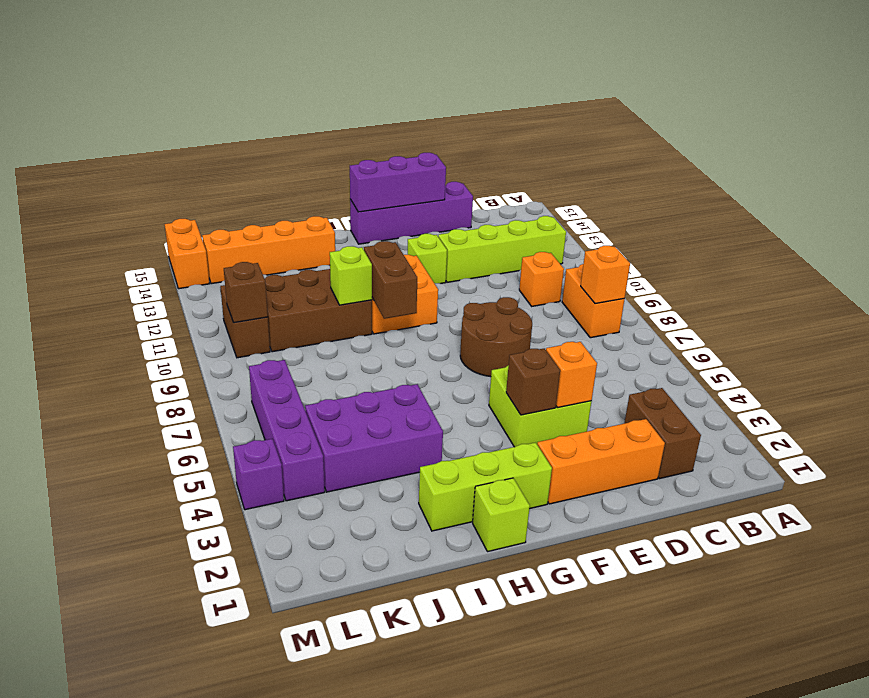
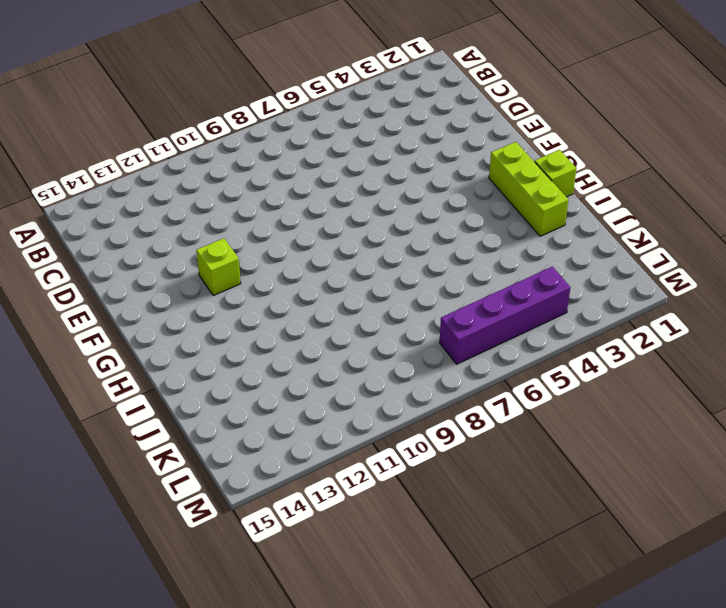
none -> orange 1x2 brick [562,264,624,338]
none -> lime 1x4 brick [438,216,566,282]
none -> brown 1x2 brick [625,388,701,479]

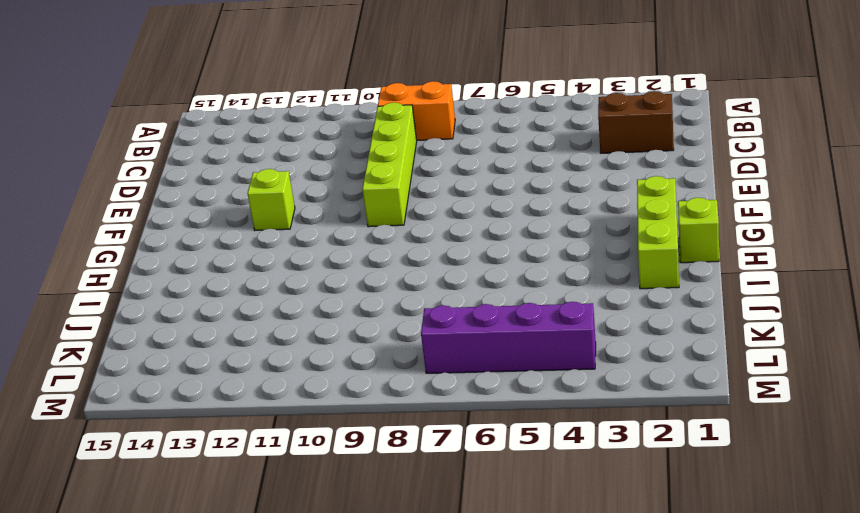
lime 1x4 brick [362,102,417,227] -> lime 1x4 brick moved to [438,216,566,282]
none -> orange 1x1 brick [519,252,564,306]
none -> orange 1x3 brick [537,419,665,504]
none -> purple 1x4 brick [350,182,473,244]

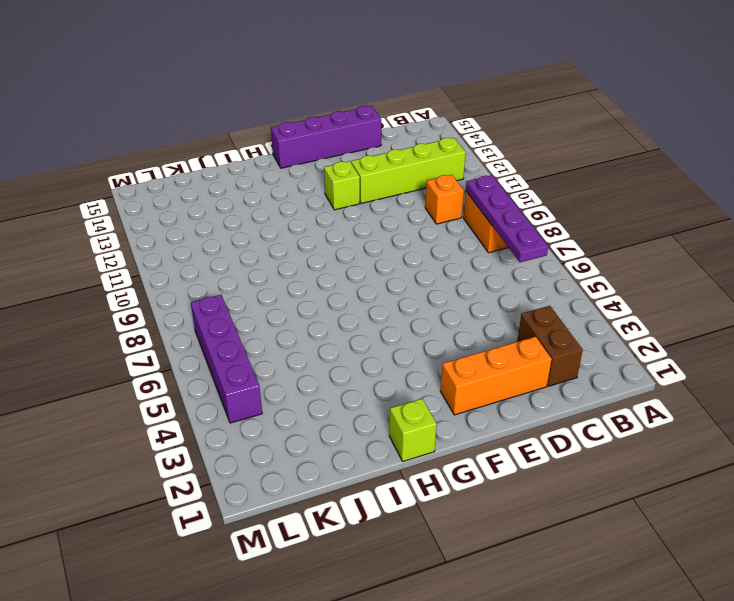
purple 1x4 plate [466,175,548,262] -> orange 1x1 brick [581,246,630,304]
none -> lime 2x2 brick [489,365,592,447]
none -> brown 2x2 round brick [460,297,532,377]
none -> lime 1x3 brick [419,442,552,531]

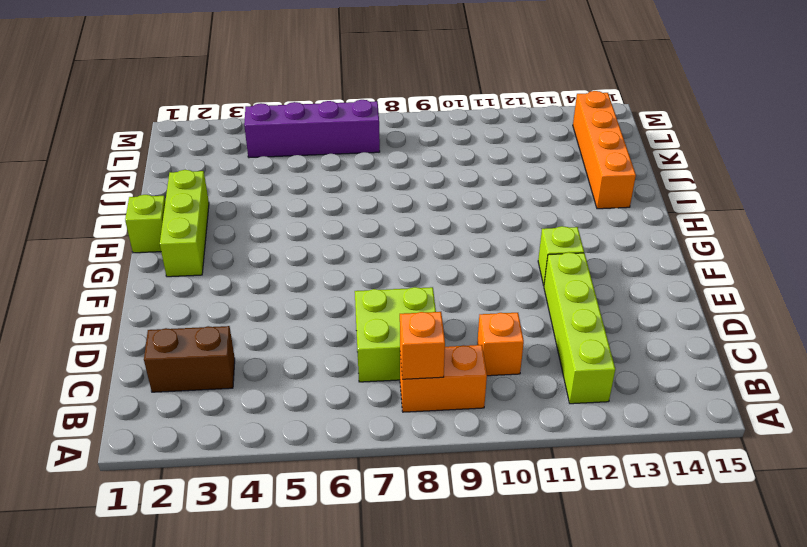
lime 2x2 brick [355,287,436,382] -> lime 2x2 brick moved to [489,365,592,447]
none -> orange 1x3 brick [537,419,665,504]
none -> purple 1x4 brick [350,182,473,244]
none -> brown 2x2 round brick [460,297,532,377]

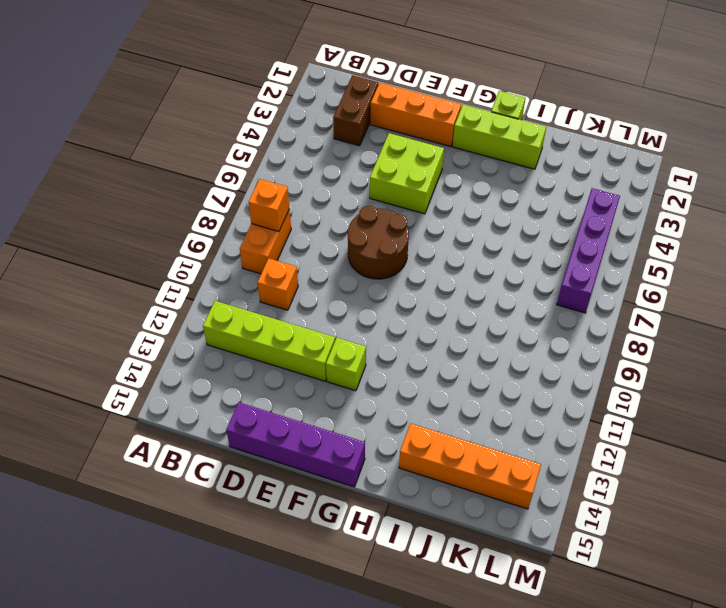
none -> orange 2x2 brick [372,254,438,334]
none -> purple 2x3 brick [305,384,443,492]
none -> brown 2x3 brick [265,269,372,352]

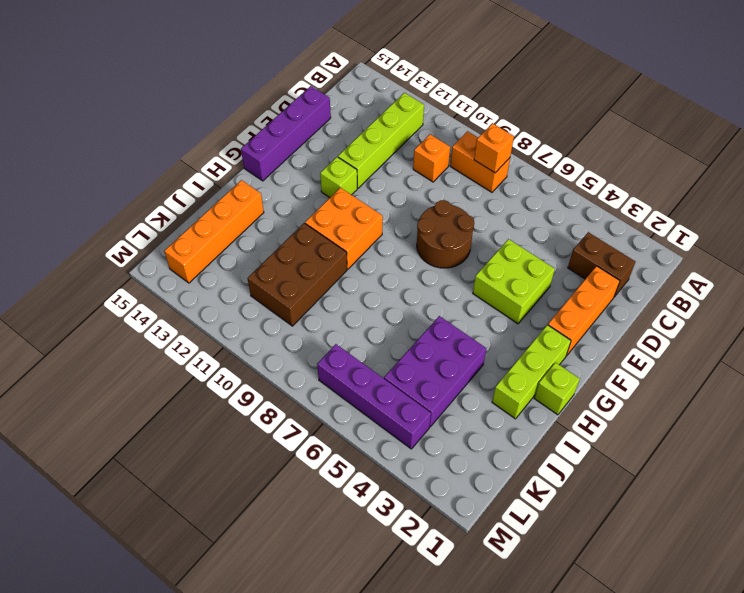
none -> brown 1x2 brick [220,285,270,358]
none -> purple 1x1 brick [233,439,284,510]
none -> orange 1x2 brick [165,219,210,289]

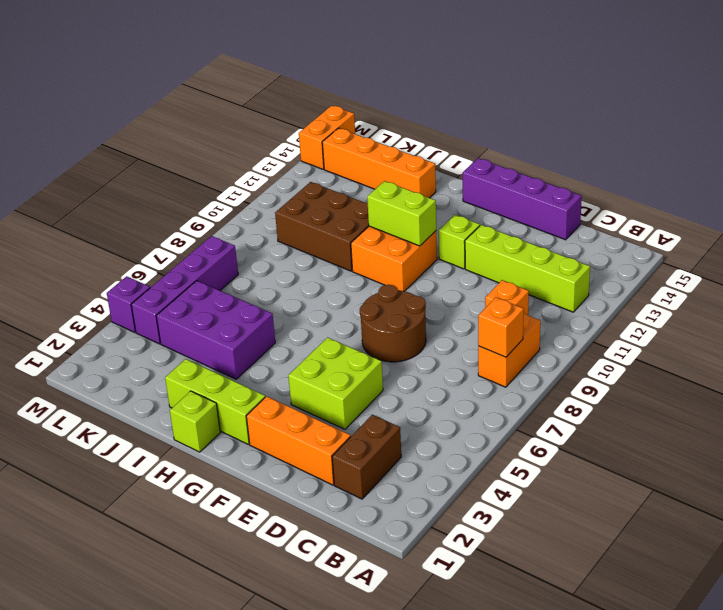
lime 1x2 brick [367,181,436,246] -> none
none -> brown 1x2 brick [220,285,270,358]
none -> orange 1x1 brick [546,342,597,408]
none -> purple 1x3 brick [350,153,446,212]

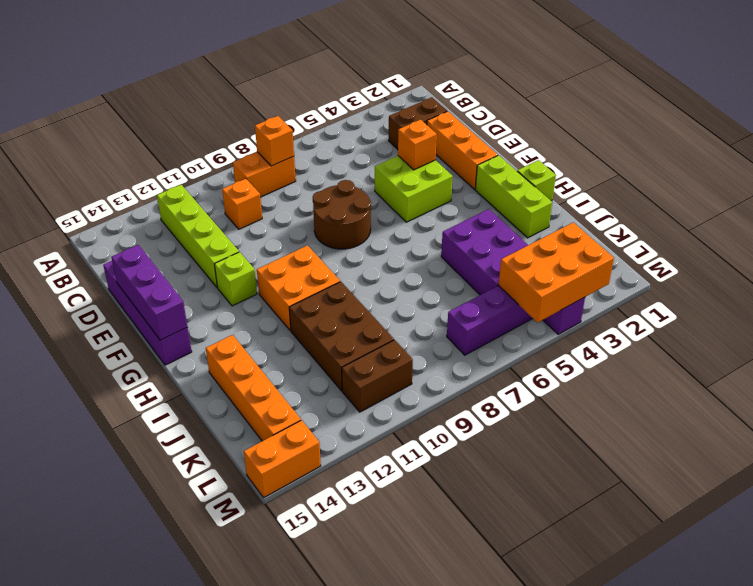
orange 2x3 brick [499,222,614,323] -> none
none -> brown 1x1 brick [506,348,560,415]
none -> brown 1x2 brick [364,241,417,319]
none -> lime 1x1 brick [330,246,372,305]

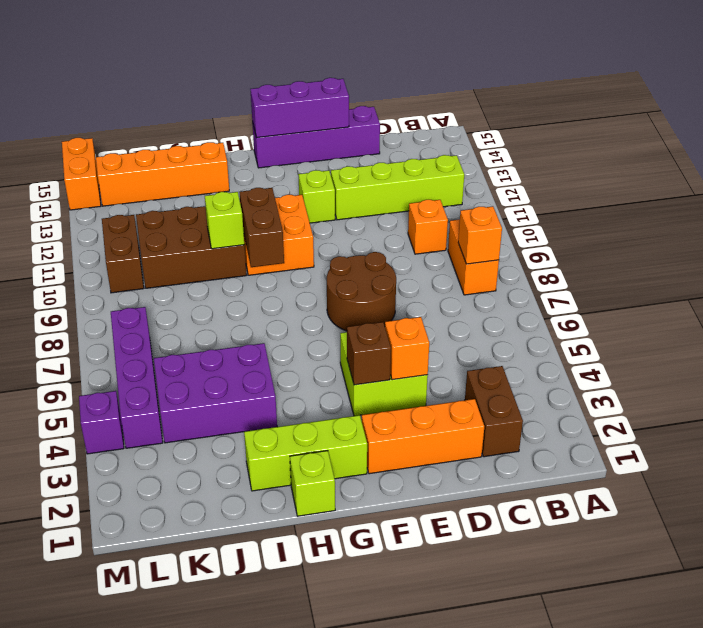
none -> brown 1x1 brick [224,262,268,323]

